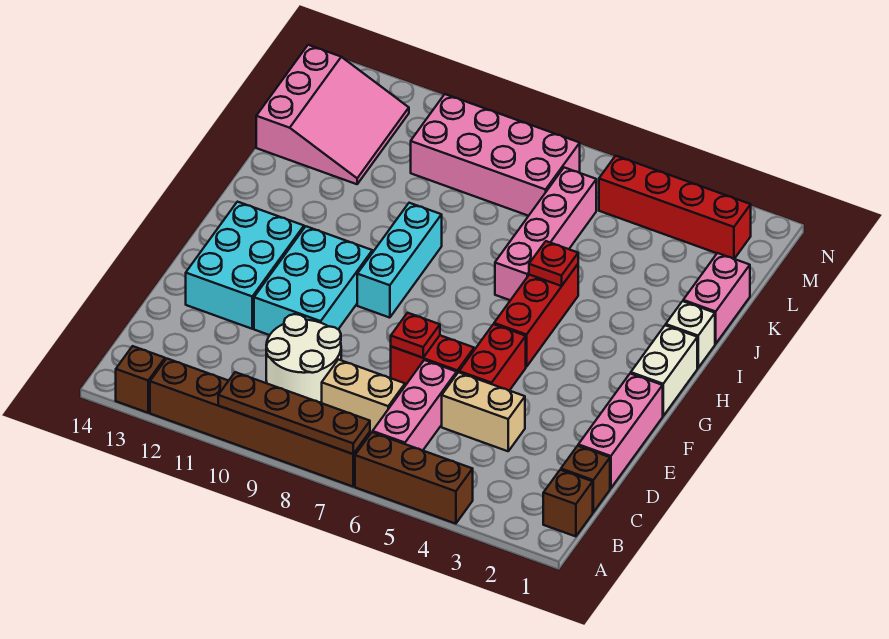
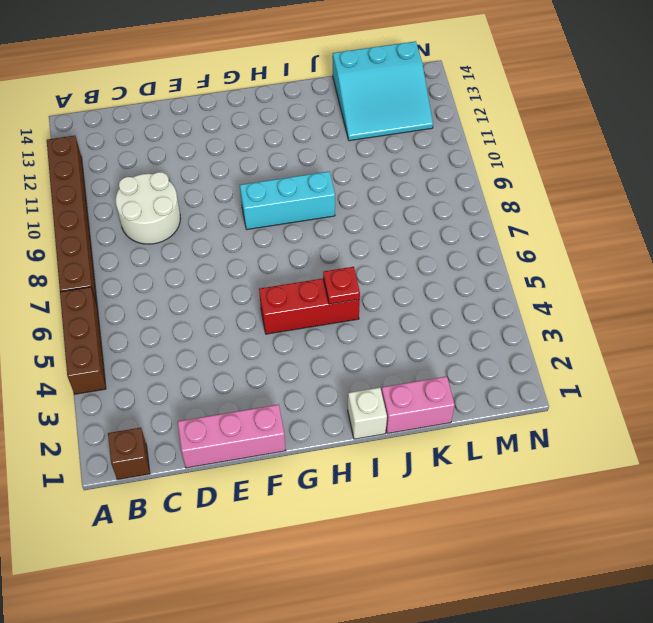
cyan 3x3 slope [333,41,433,141] -> pink 3x3 slope [256,45,409,184]
none -> brown 1x1 brick [116,346,165,413]
none -> pink 1x3 brick [373,360,457,450]
none -> brown 1x1 brick [561,446,610,512]

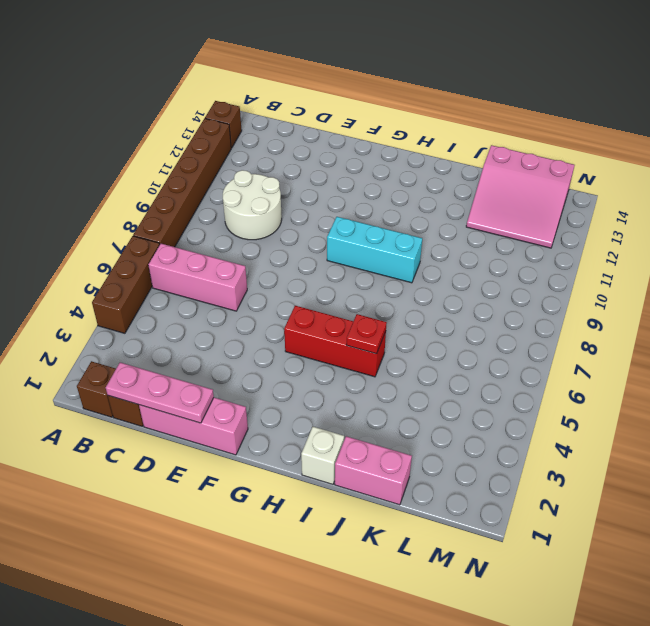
pink 1x3 plate [106,363,214,423] -> none
none -> tan 1x2 brick [322,360,405,432]
none -> tan 1x2 brick [442,372,525,451]
none -> red 1x2 brick [459,324,526,391]

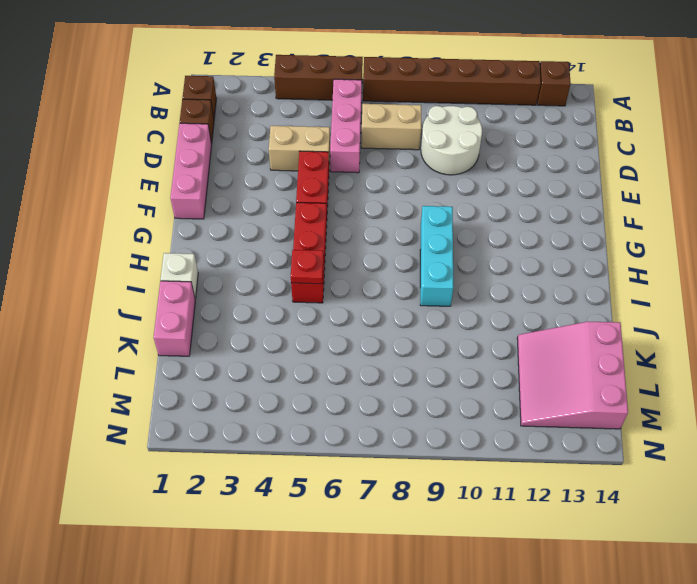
none -> red 1x2 brick [391,335,474,384]
none -> cyan 2x3 brick [254,226,372,335]
none -> cyan 2x3 brick [186,202,304,329]

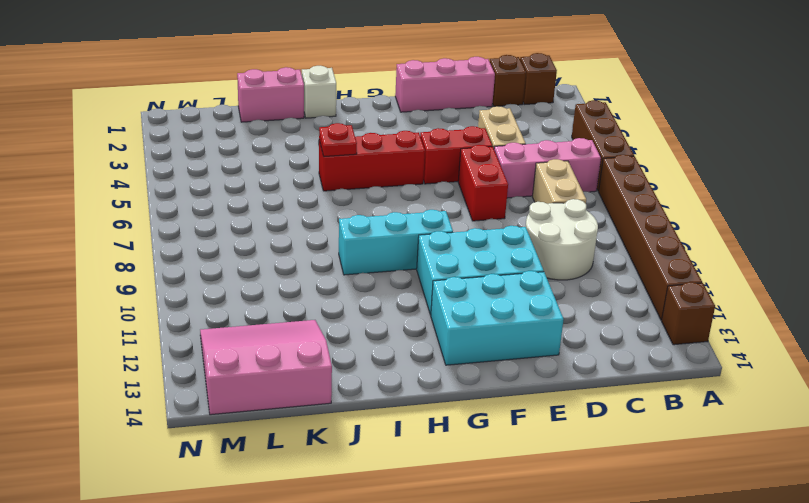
none -> white 1x2 brick [631,325,697,416]
none -> pink 1x4 brick [495,168,596,300]
none -> pink 2x4 brick [411,94,580,216]

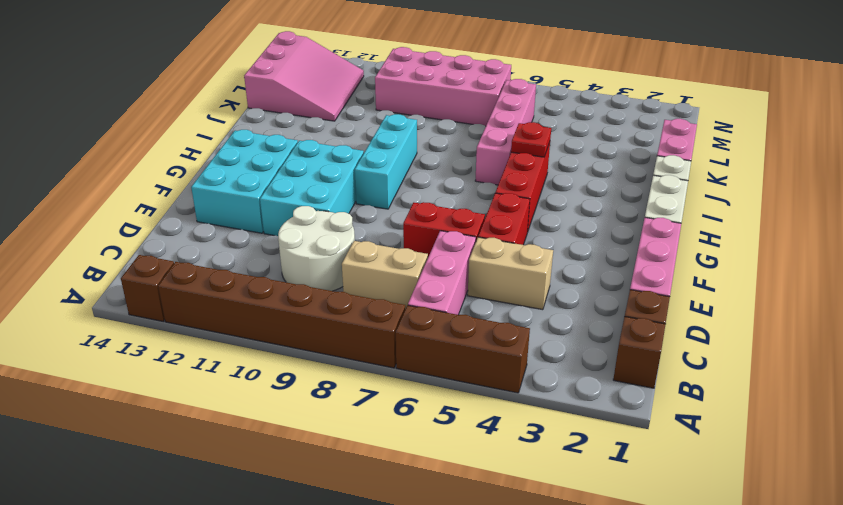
none -> red 1x4 brick [599,156,751,259]
none -> brown 1x4 plate [218,372,370,454]
none -> red 1x1 plate [391,313,440,358]

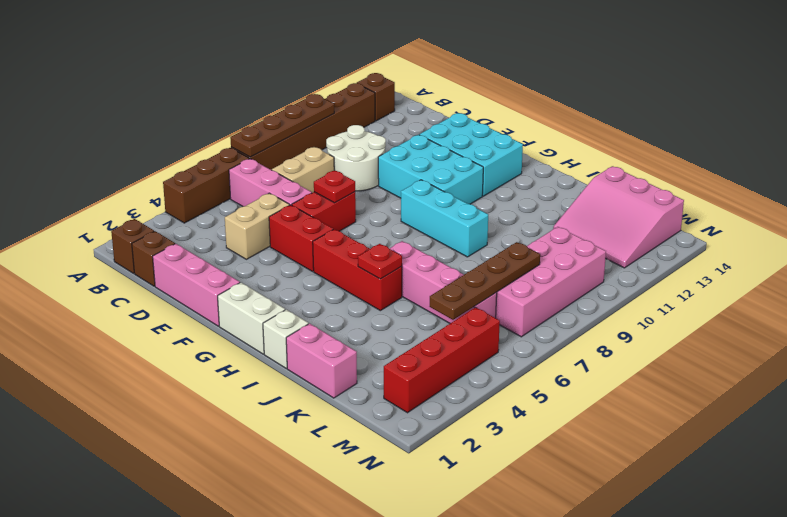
brown 1x4 plate [430,242,540,320] -> none

